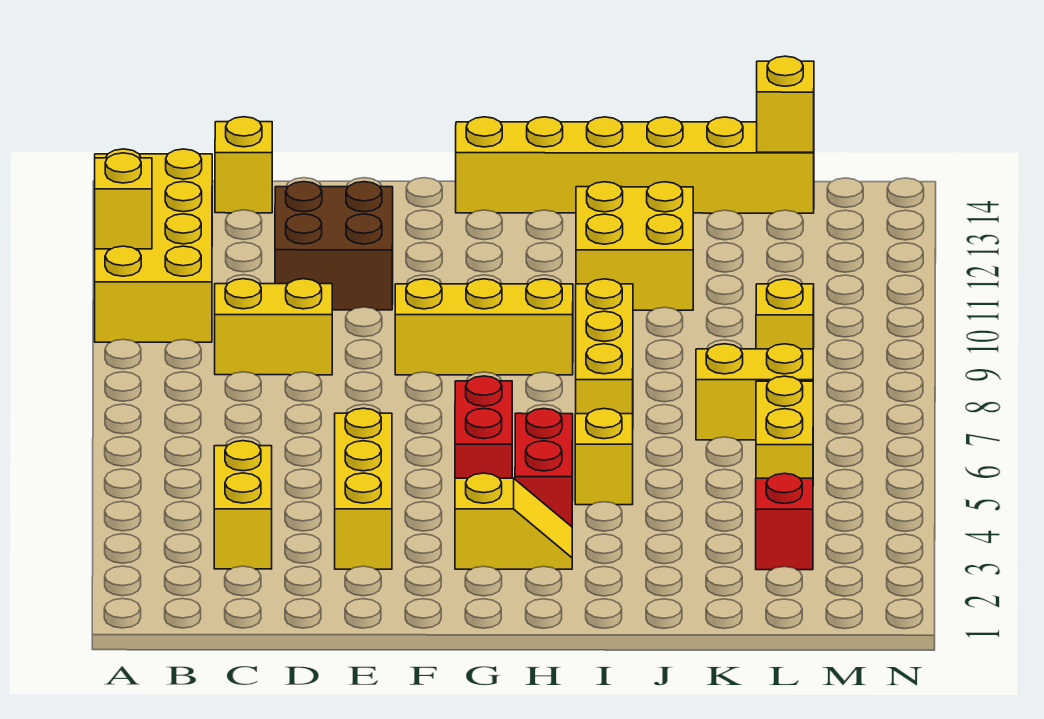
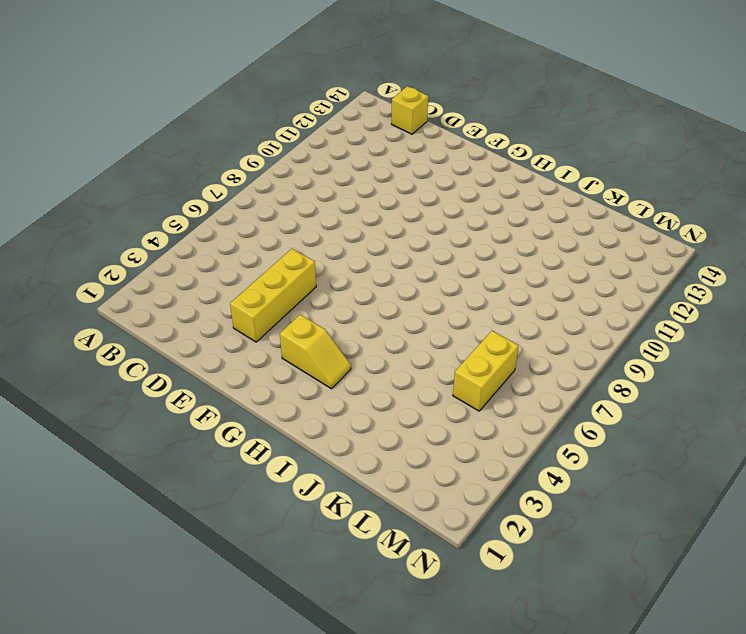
none -> yellow 2x4 brick [95,149,212,342]
none -> yellow 1x2 brick [214,441,272,569]
none -> yellow 1x2 brick [215,279,332,375]

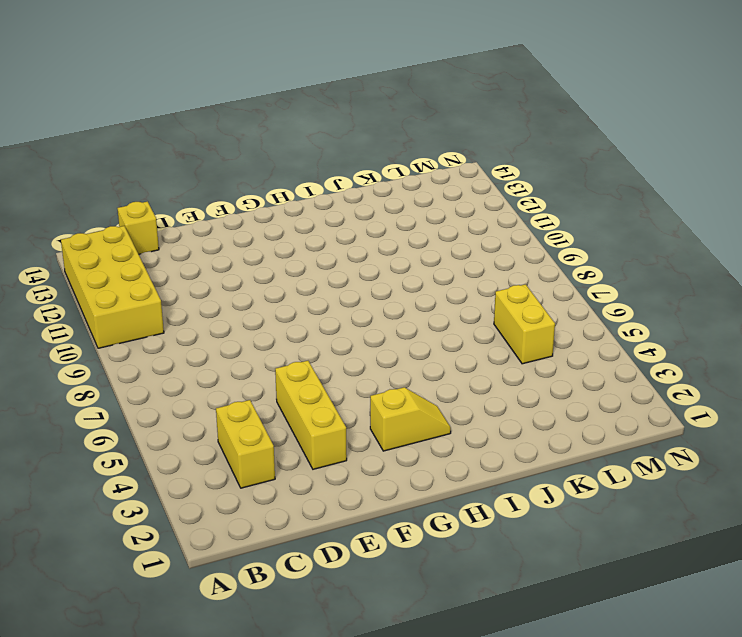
none -> yellow 1x2 brick [215,279,332,375]
none -> brown 2x2 brick [275,182,393,310]
none -> yellow 1x3 brick [395,279,573,375]

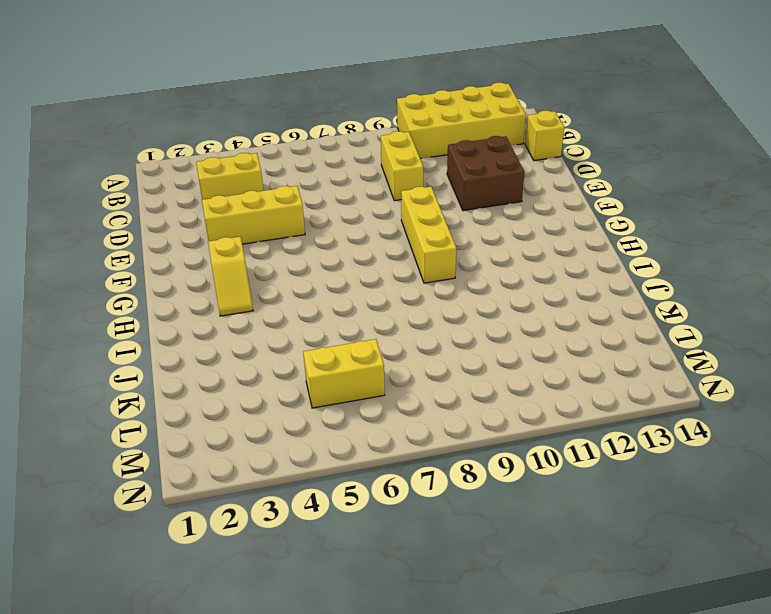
none -> red 1x2 brick [455,376,512,478]
none -> yellow 1x6 brick [456,117,814,213]
none -> red 1x2 brick [515,409,573,527]

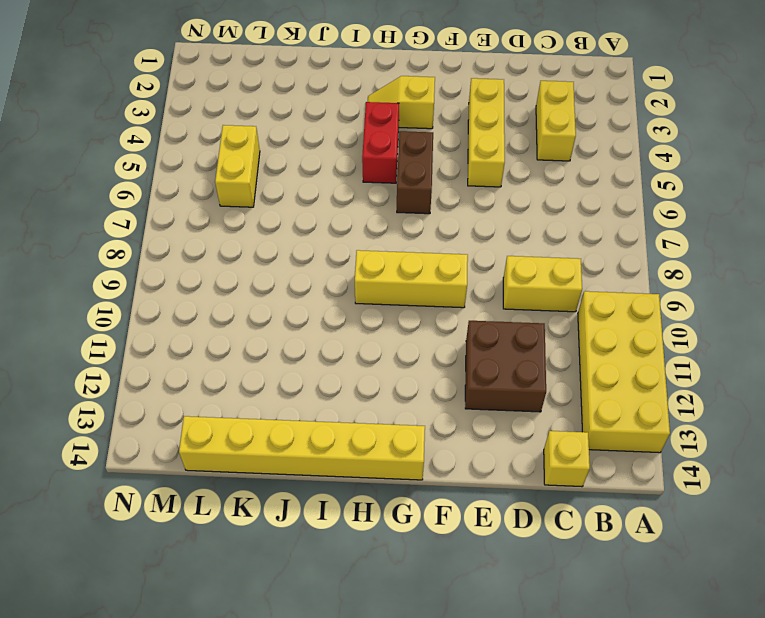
brown 1x2 brick [397,131,433,214] -> red 1x2 brick [455,376,512,478]
none -> yellow 1x1 brick [575,409,633,505]
none -> yellow 1x3 brick [576,279,633,414]
none -> yellow 2x2 brick [576,182,693,310]

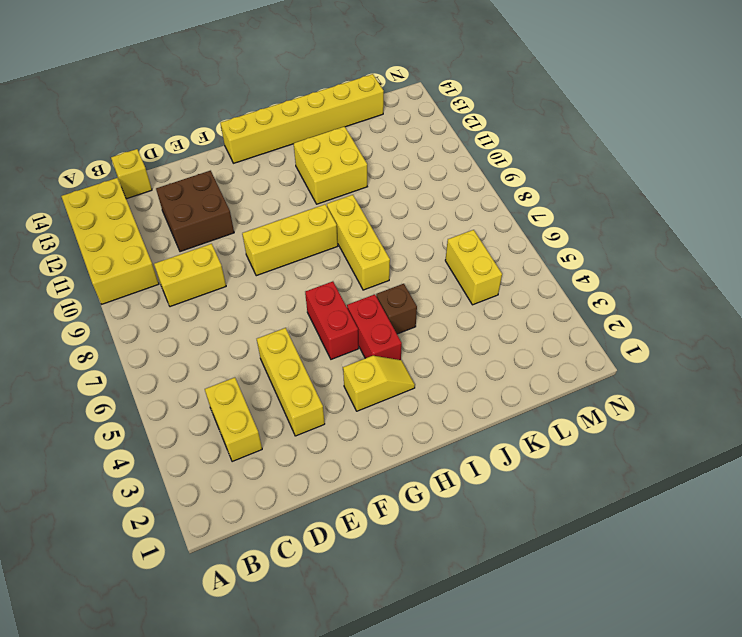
brown 1x1 brick [376,284,417,334] -> yellow 1x1 brick [575,409,633,505]
none -> yellow 1x2 brick [696,344,813,440]
none -> red 1x1 brick [756,473,813,570]
none -> yellow 1x1 brick [756,279,814,349]

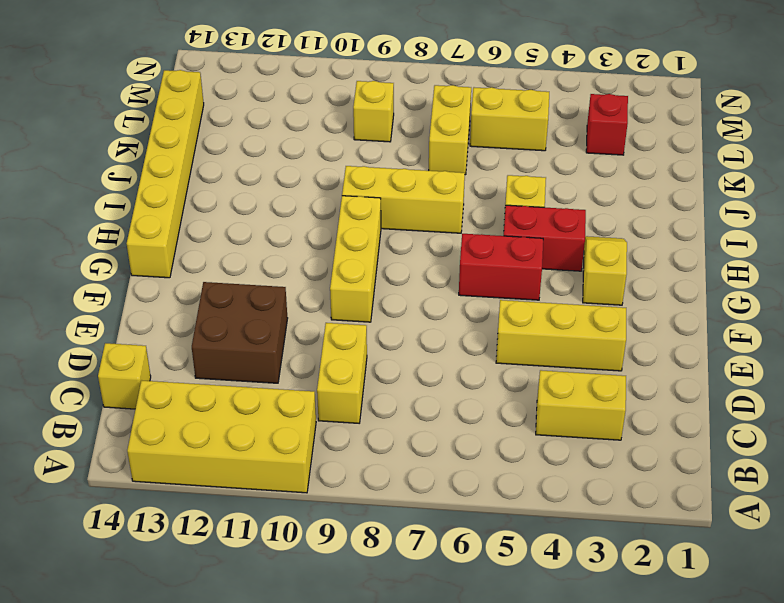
none -> yellow 2x2 brick [576,182,693,310]
none -> yellow 1x1 brick [95,153,152,249]
none -> yellow 1x1 brick [757,56,814,152]

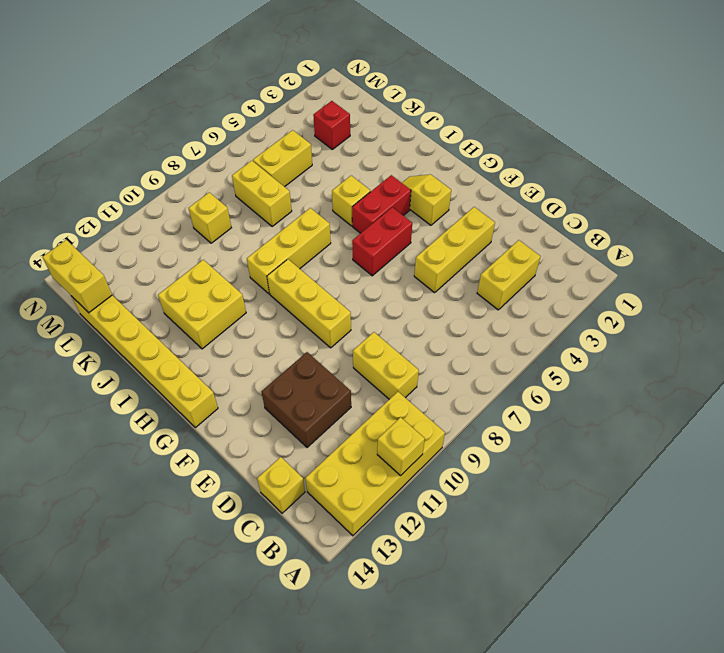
yellow 1x2 brick [42,240,112,313] -> yellow 1x1 brick [757,56,814,152]

